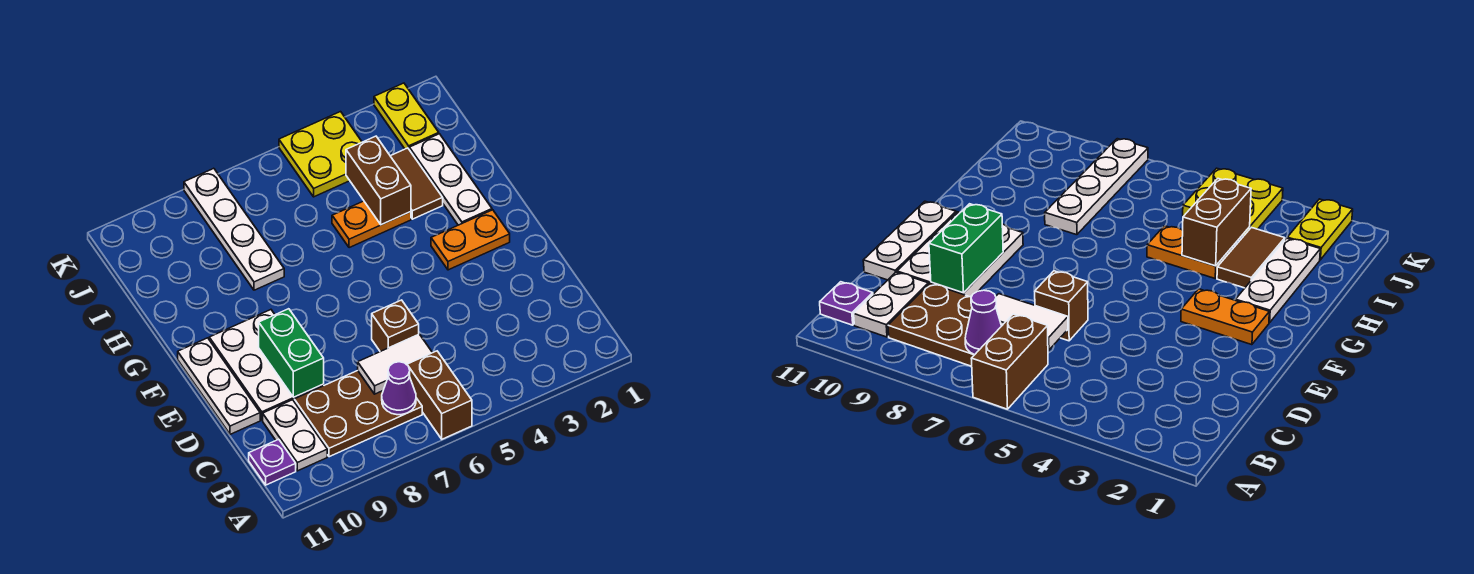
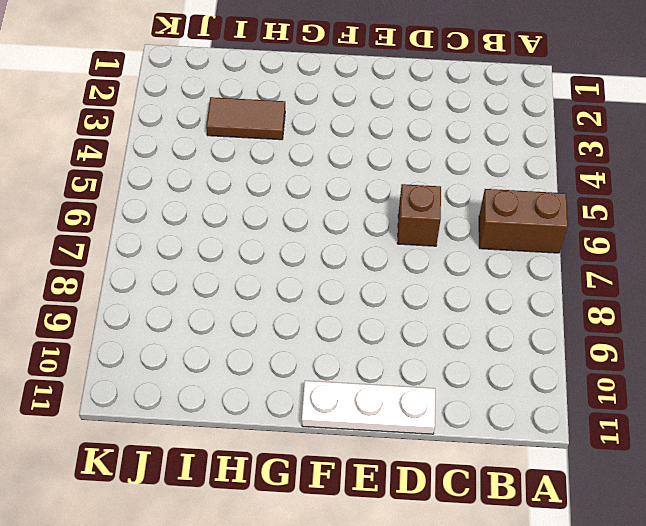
none -> brown 2x3 plate [294,371,422,457]
none -> white 1x2 plate [263,400,327,471]
none -> purple 1x1 plate [249,439,296,485]

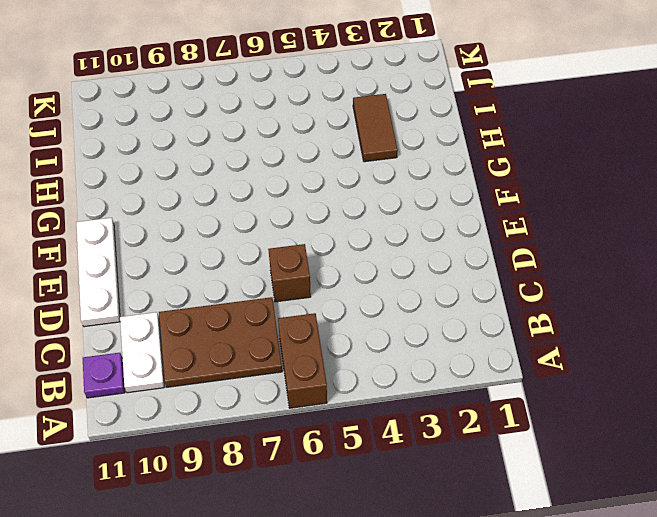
none -> white 2x3 plate [209,310,324,420]
none -> orange 1x2 plate [431,210,510,270]
none -> white 1x3 plate [409,134,492,225]

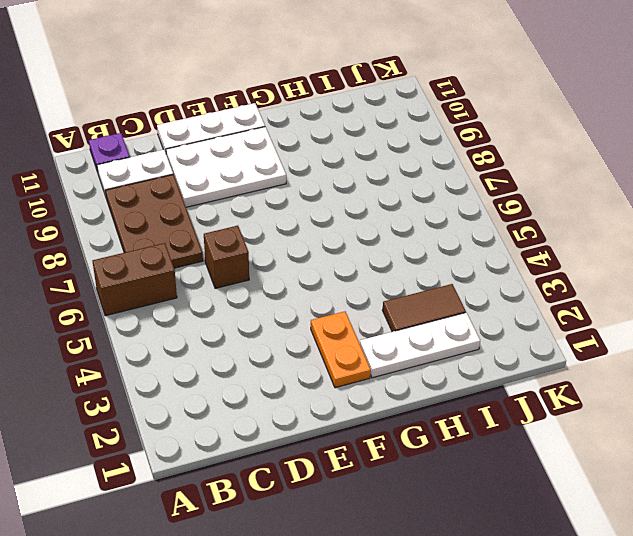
none -> orange 1x2 plate [332,201,411,248]
none -> white 1x4 plate [184,168,284,290]
none -> yellow 1x2 plate [374,83,439,149]

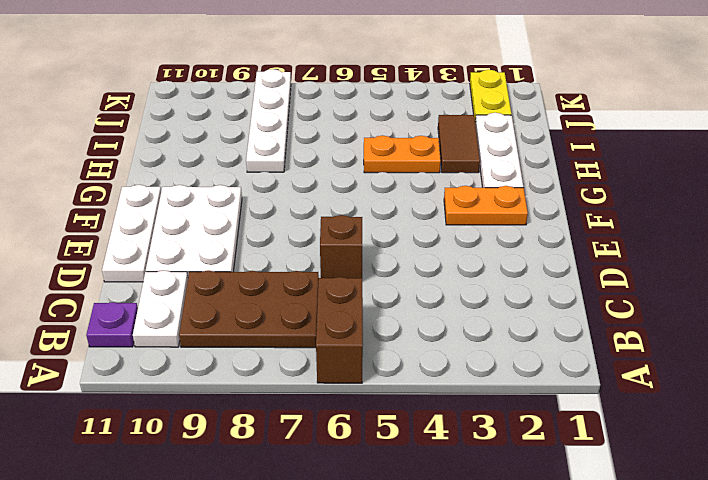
none -> yellow 2x2 plate [279,112,362,197]
none -> purple 1x1 cone [382,362,416,415]
none -> white 1x2 tile [358,334,432,394]

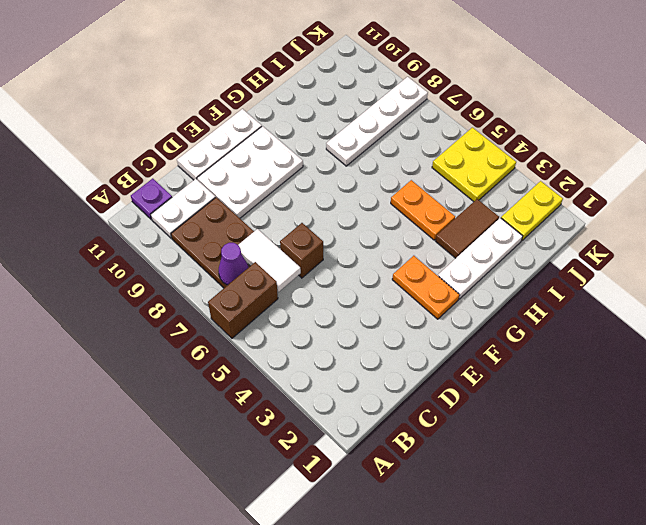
none -> green 1x2 brick [259,309,324,397]
none -> brown 1x2 brick [346,136,411,225]

